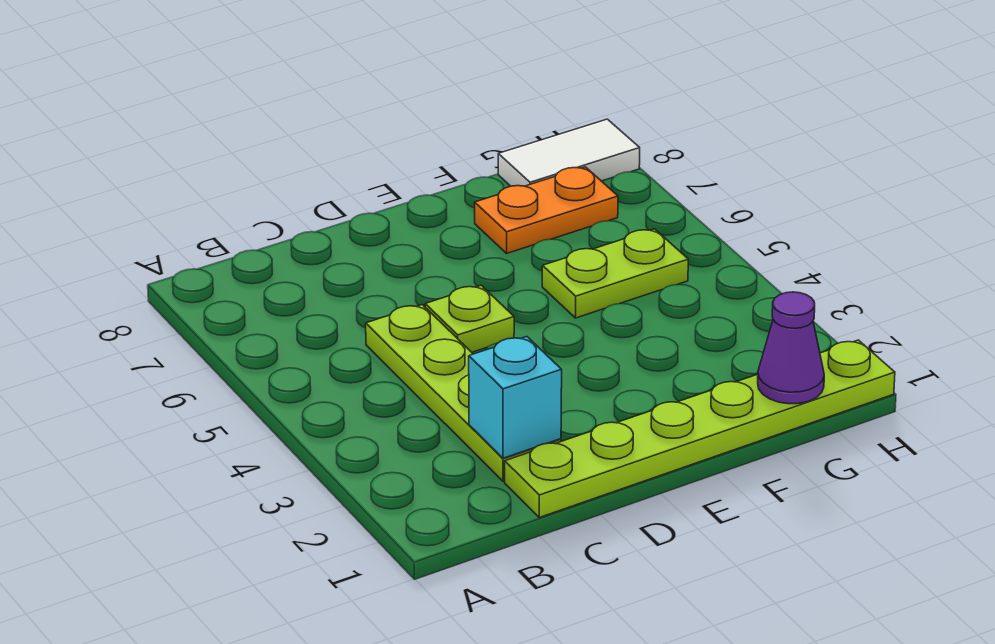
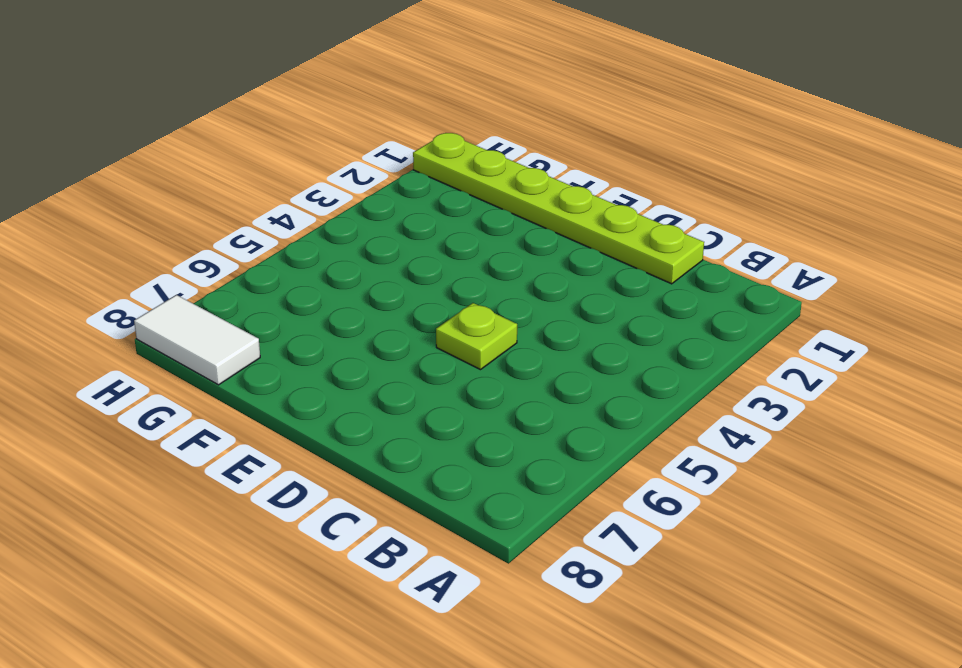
none -> lime 1x4 plate [366,305,561,481]
none -> lime 1x2 plate [542,229,688,318]

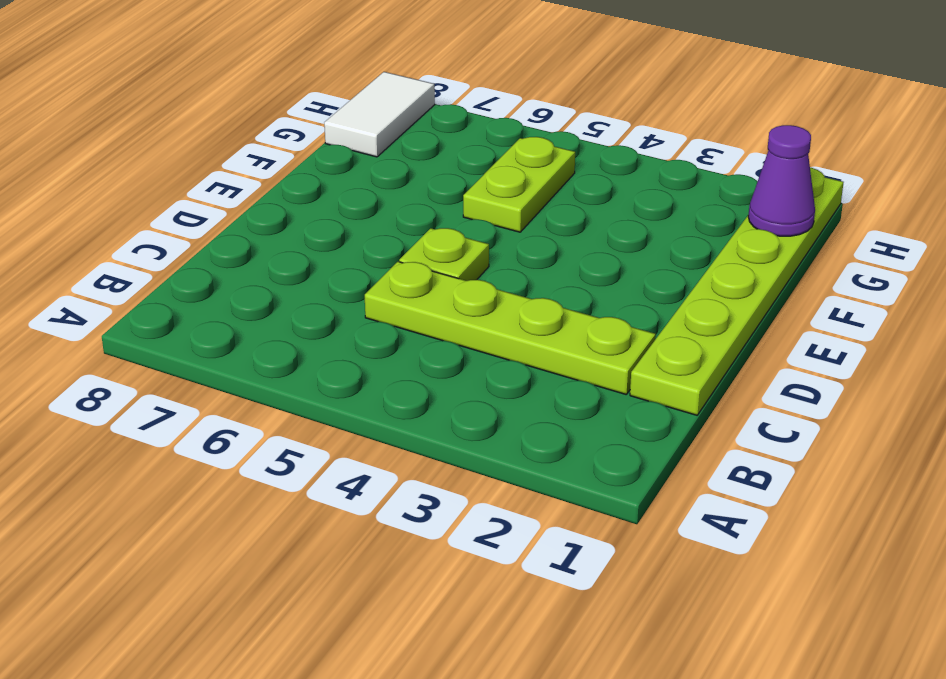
none -> orange 1x2 plate [475,167,618,253]
none -> cyan 1x1 brick [469,337,562,458]

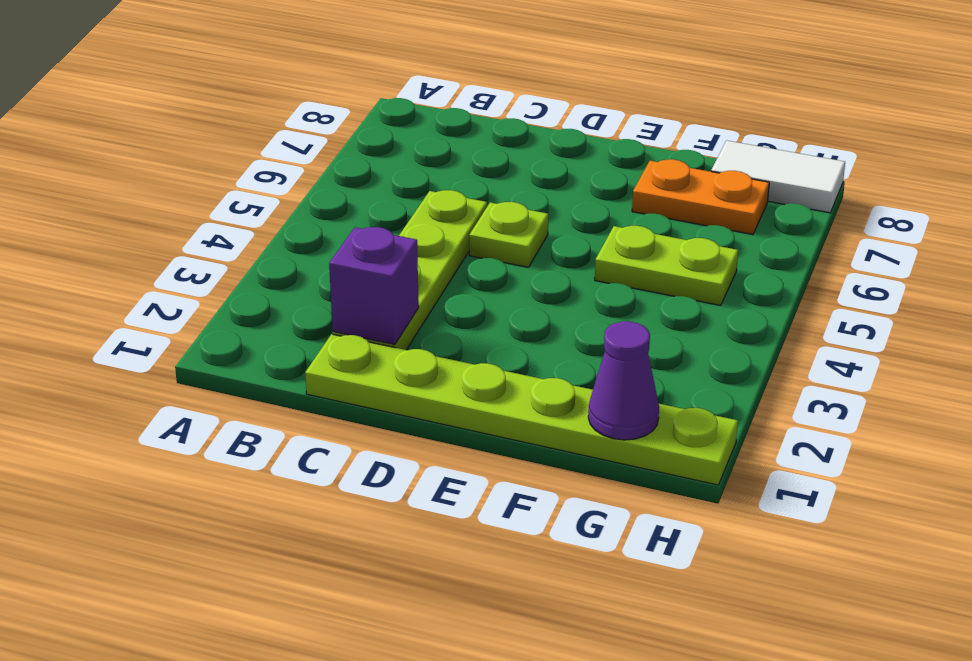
purple 1x1 brick [329,227,419,345] -> cyan 1x1 brick [469,337,562,458]

